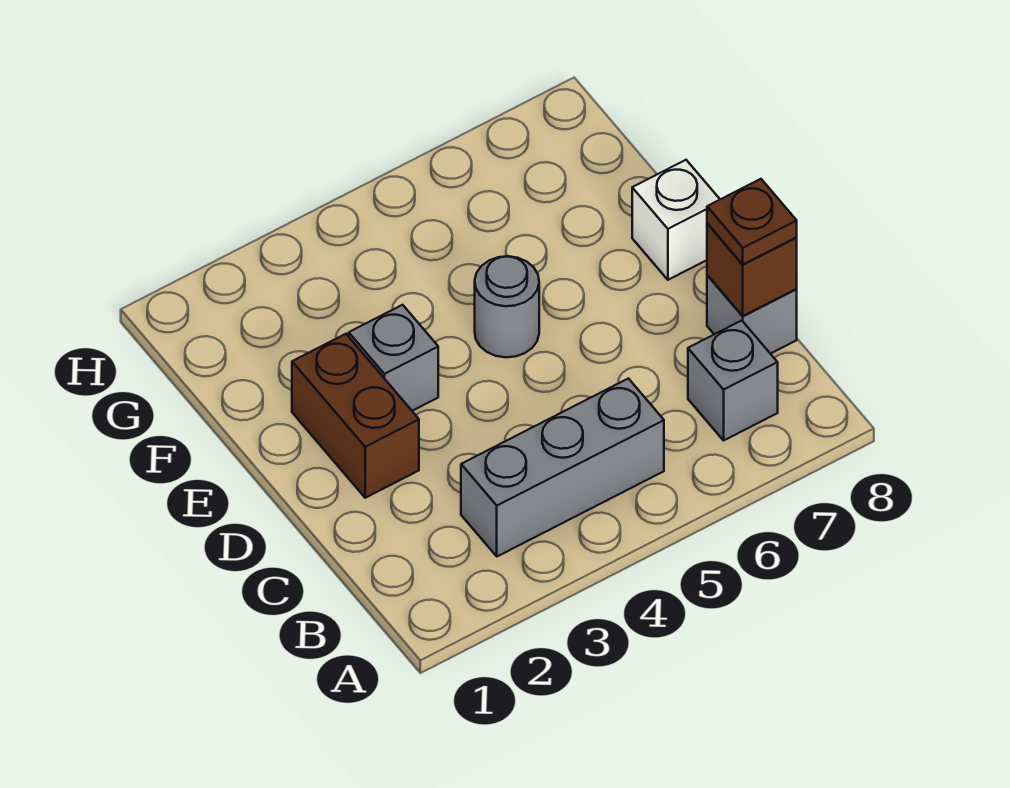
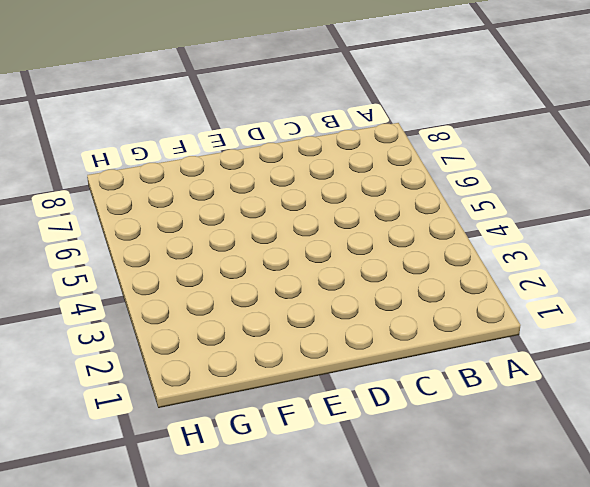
none -> grey 1x3 brick [461,378,664,556]
none -> grey 1x1 brick [688,321,778,440]

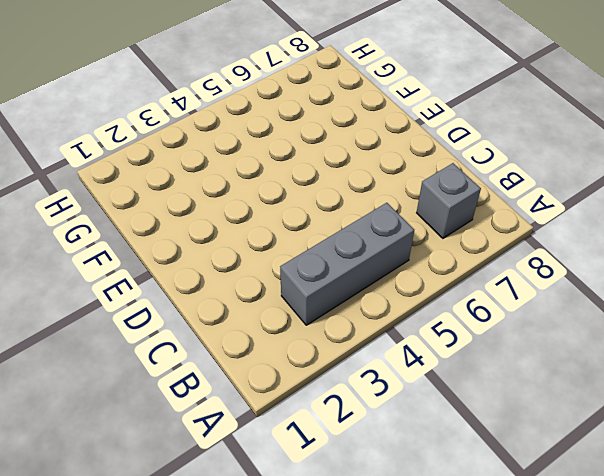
none -> grey 1x1 brick [707,275,797,354]
none -> brown 1x2 brick [292,334,419,498]

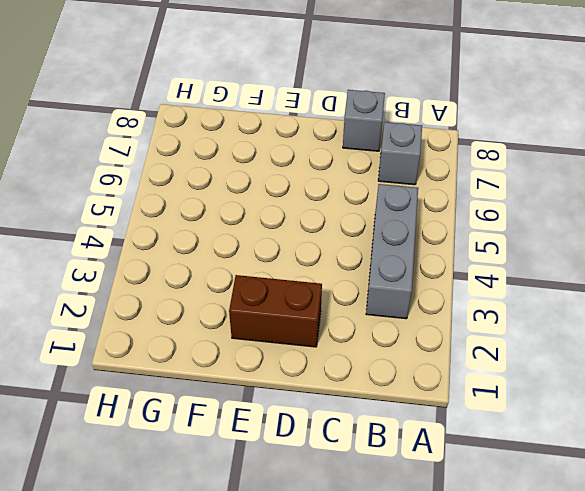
none -> grey 1x1 brick [349,305,438,411]
none -> grey 1x1 round brick [475,256,539,357]

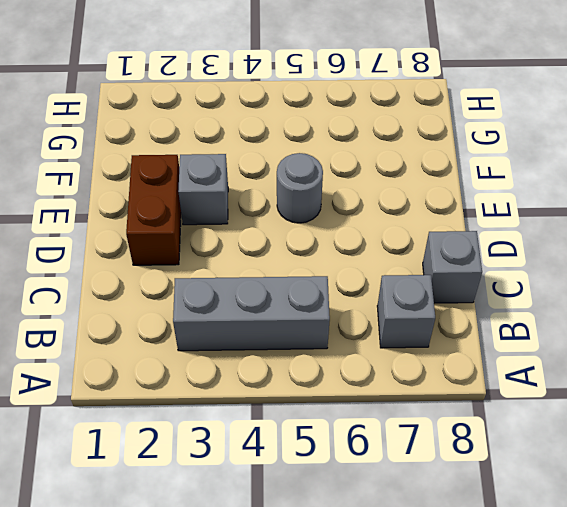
none -> white 1x1 brick [632,160,720,280]
none -> brown 1x1 brick [707,223,797,316]

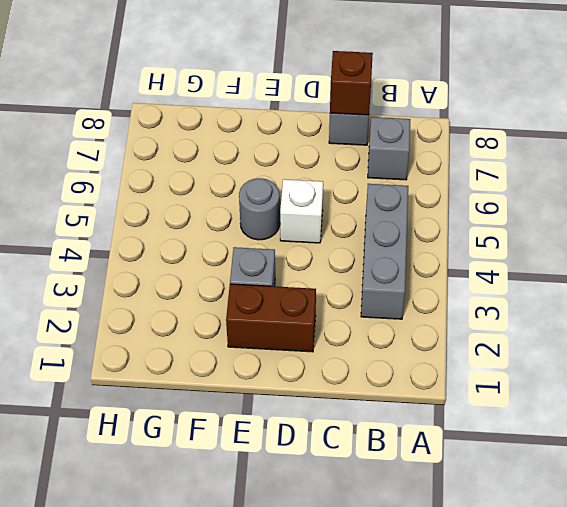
white 1x1 brick [280,179,323,243] -> white 1x1 brick moved to [632,160,720,280]
none -> brown 1x1 plate [707,179,797,264]

